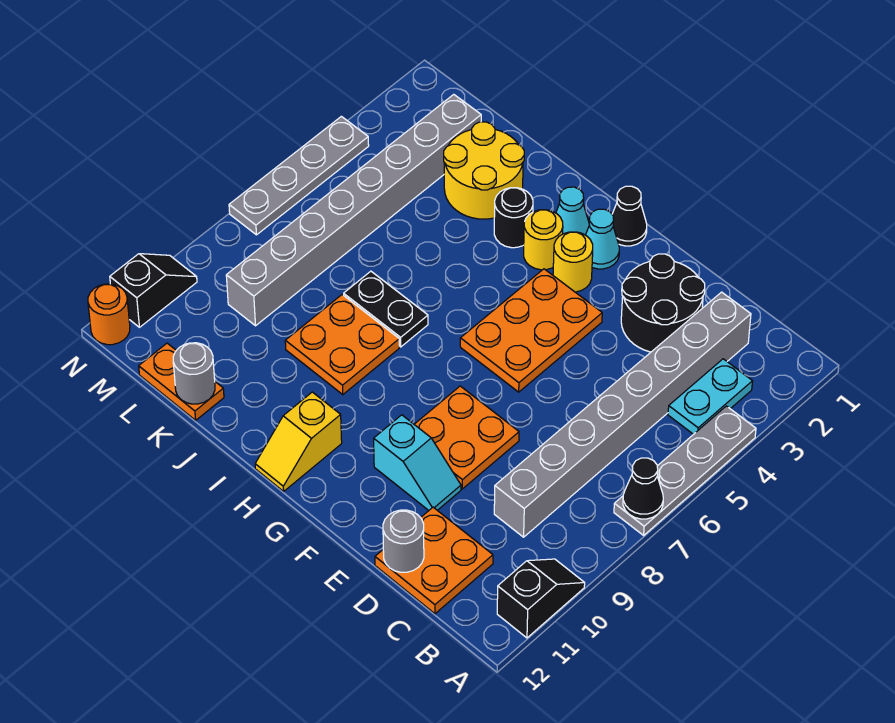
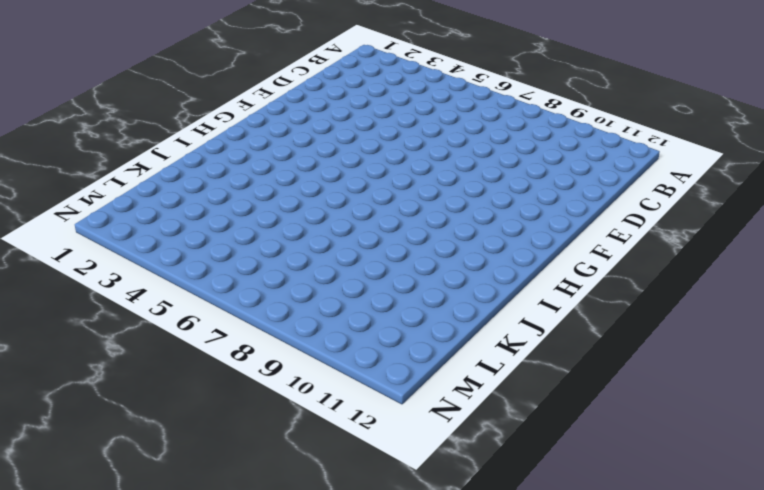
none -> grey 1x4 plate [614,406,756,535]
none -> black 1x2 slope [497,559,585,638]
none -> cyan 1x2 plate [668,359,753,434]

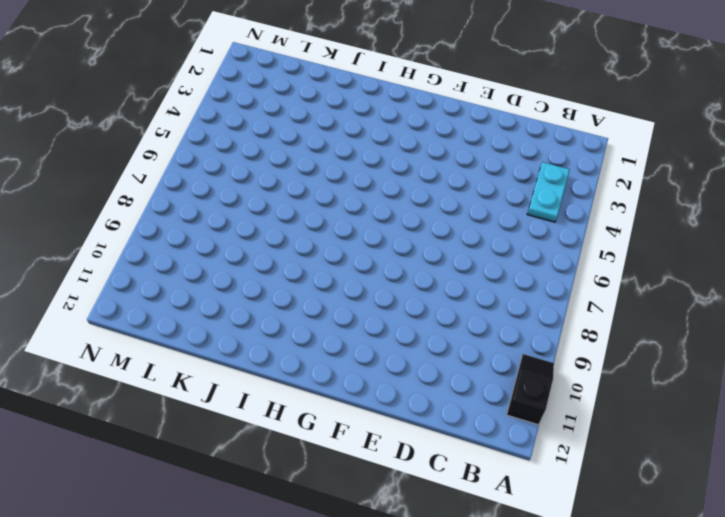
none -> grey 1x4 plate [614,406,756,535]
none -> grey 1x8 brick [494,292,751,537]
none -> orange 2x2 plate [375,507,493,614]

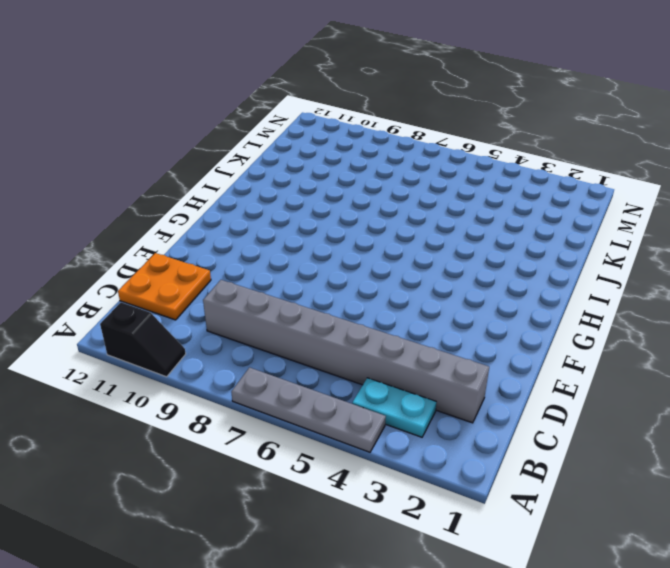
none -> black 2x2 round brick [621,254,705,352]
none -> orange 2x2 plate [414,386,519,489]
none -> cyan 1x2 slope [374,415,461,510]

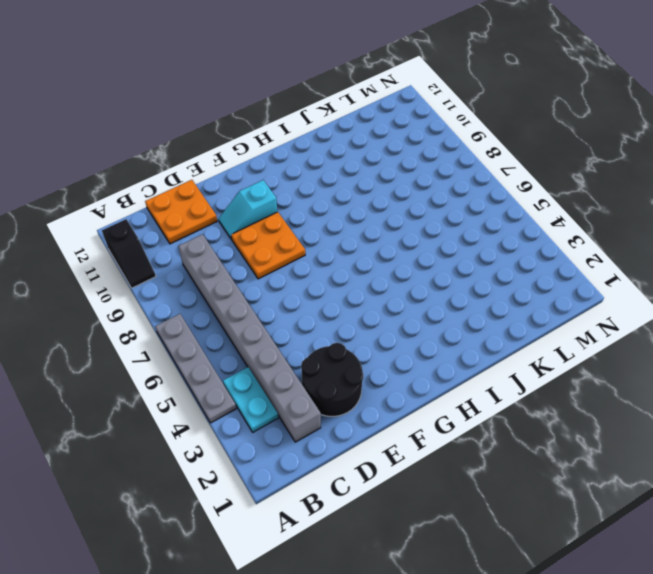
none -> orange 2x3 plate [460,269,602,392]
none -> black 1x1 cone [612,186,647,246]
none -> cyan 1x1 cone [586,209,619,269]

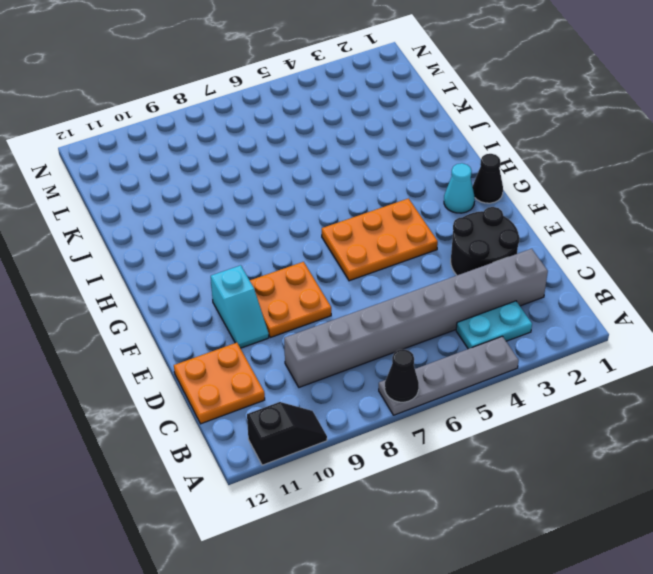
none -> yellow 1x1 round brick [553,232,593,292]
none -> cyan 1x1 cone [556,187,589,235]
none -> yellow 1x1 round brick [524,210,563,270]

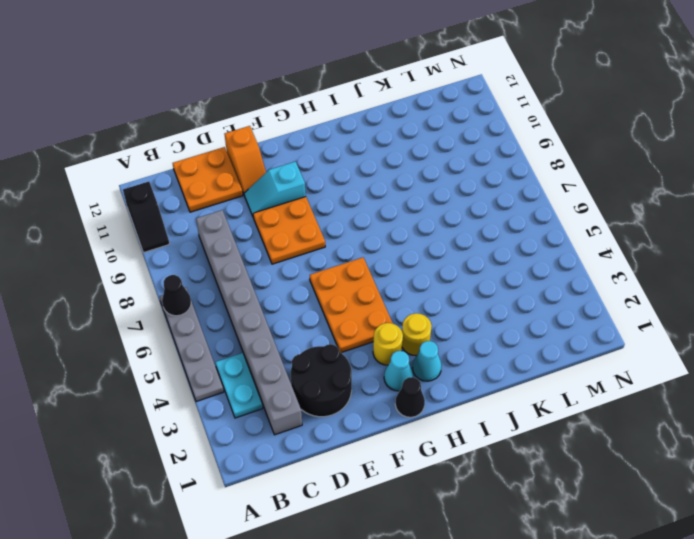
orange 1x2 slope [225,126,266,194] -> none
none -> yellow 1x2 slope [255,392,342,491]
none -> black 1x1 round brick [494,188,533,248]
none -> black 1x2 plate [344,271,428,347]

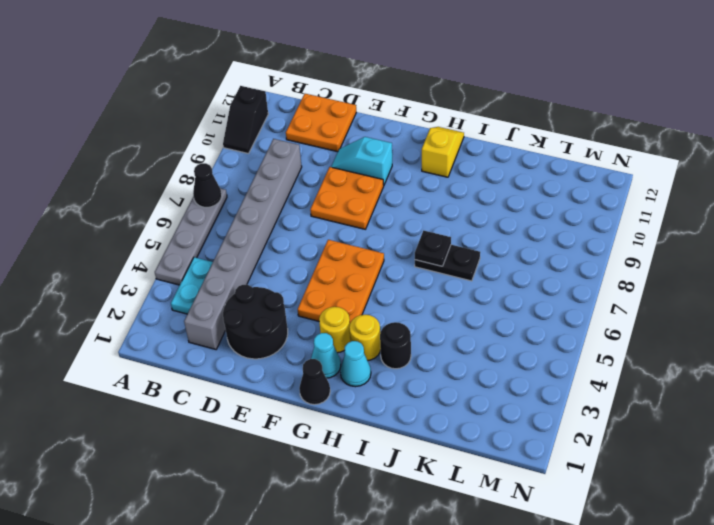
black 1x1 plate [415,231,451,266] -> none
none -> orange 2x2 plate [285,295,399,395]
none -> yellow 2x2 round brick [444,122,524,219]
none -> orange 1x2 plate [139,343,224,420]

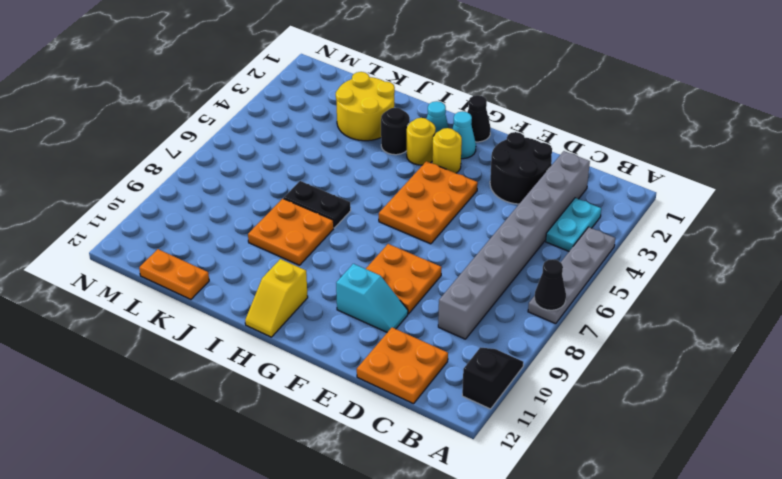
none -> grey 1x8 brick [226,94,481,326]
none -> grey 1x4 plate [229,116,369,235]
none -> black 1x2 slope [110,254,197,327]

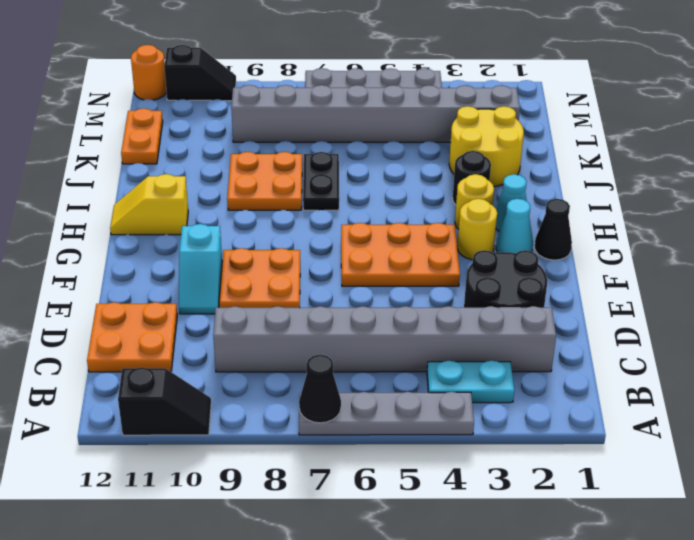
none -> grey 1x1 round brick [383,510,424,572]
none -> grey 1x1 round brick [173,343,215,404]

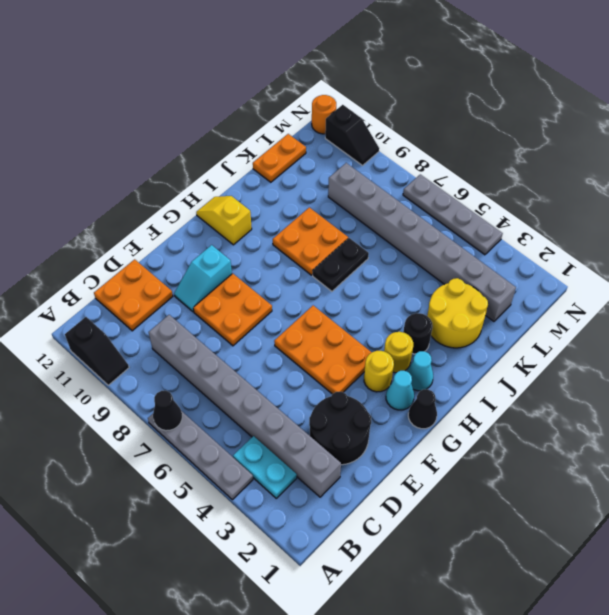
none -> grey 1x1 round brick [383,510,424,572]
none -> grey 1x1 round brick [173,343,215,404]

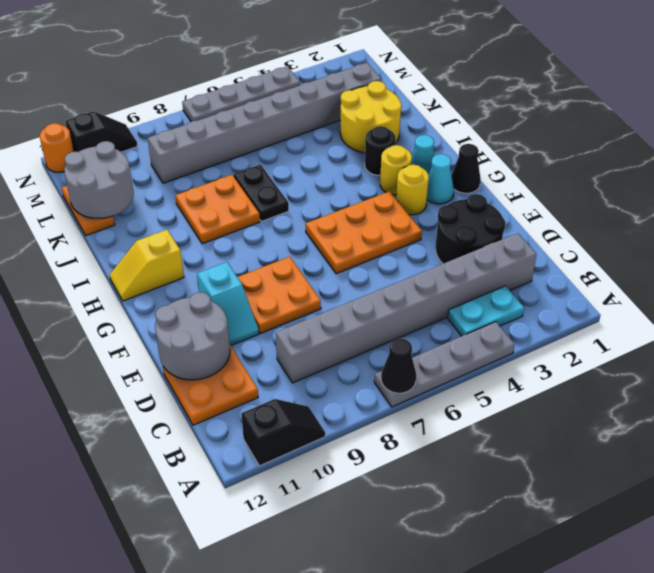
grey 2x2 round brick [155,292,230,380] -> grey 1x1 round brick [383,510,424,572]
grey 2x2 round brick [64,141,134,218] -> grey 1x1 round brick [173,343,215,404]

